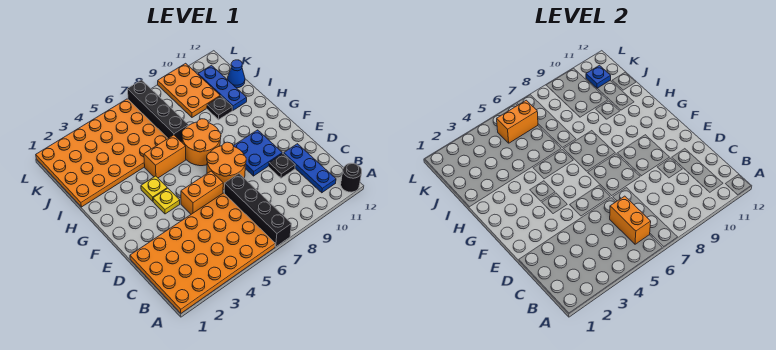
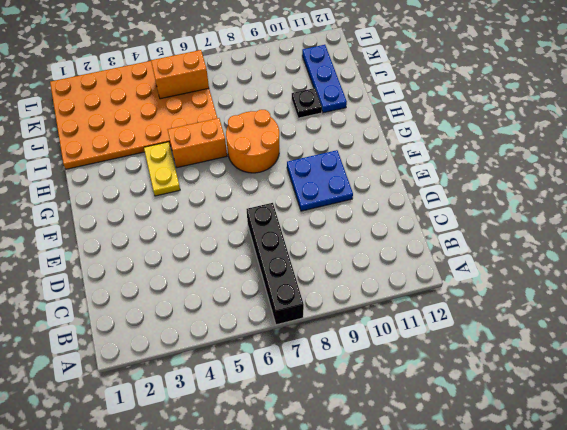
yellow 1x2 plate [144,142,180,196] -> yellow 1x1 plate [141,176,167,201]
none -> orange 4x6 plate [130,193,275,313]
none -> black 1x1 round brick [341,163,362,192]
none -> blue 1x3 plate [284,144,336,193]

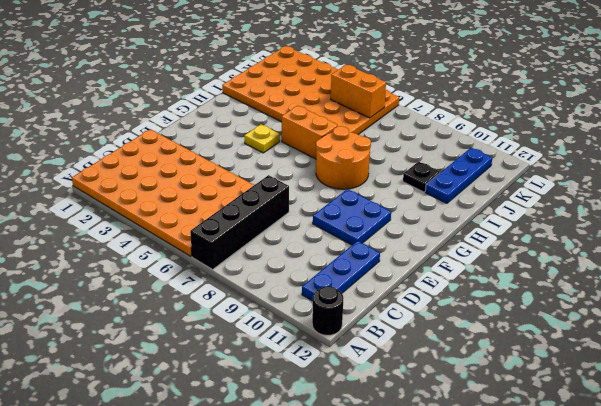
none -> black 1x1 plate [269,153,295,178]
none -> orange 1x2 brick [181,171,223,214]
none -> orange 2x2 round brick [207,142,246,190]

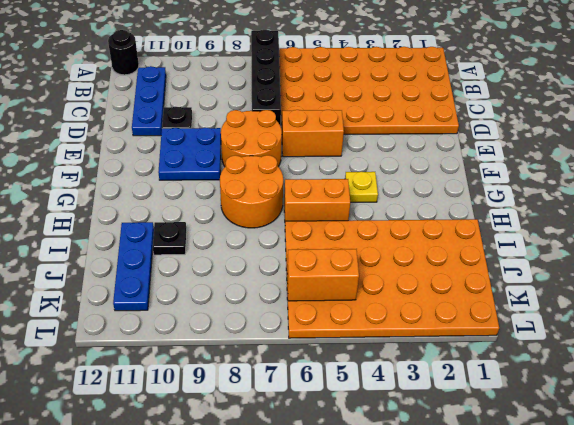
none -> yellow 1x1 plate [153,188,180,214]
none -> black 1x4 brick [127,80,188,142]
none -> orange 2x3 plate [158,63,220,117]

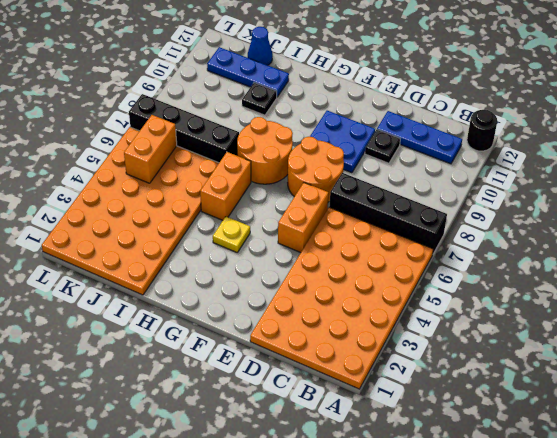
none -> yellow 1x1 plate [153,188,180,214]
none -> orange 2x3 plate [158,63,220,117]
none -> orange 1x2 brick [610,196,651,244]

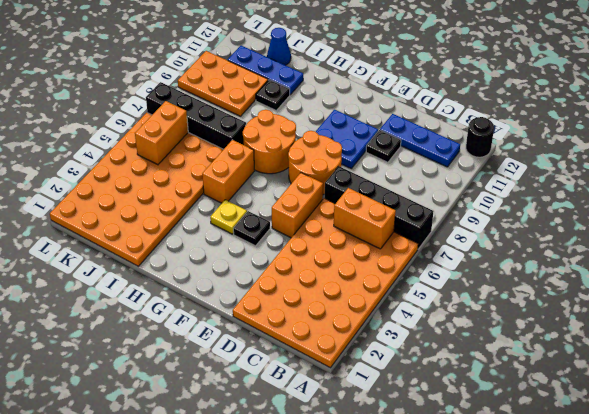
black 1x1 plate [233,211,270,246] -> yellow 1x1 plate [153,188,180,214]
none -> blue 1x1 plate [586,65,611,88]

